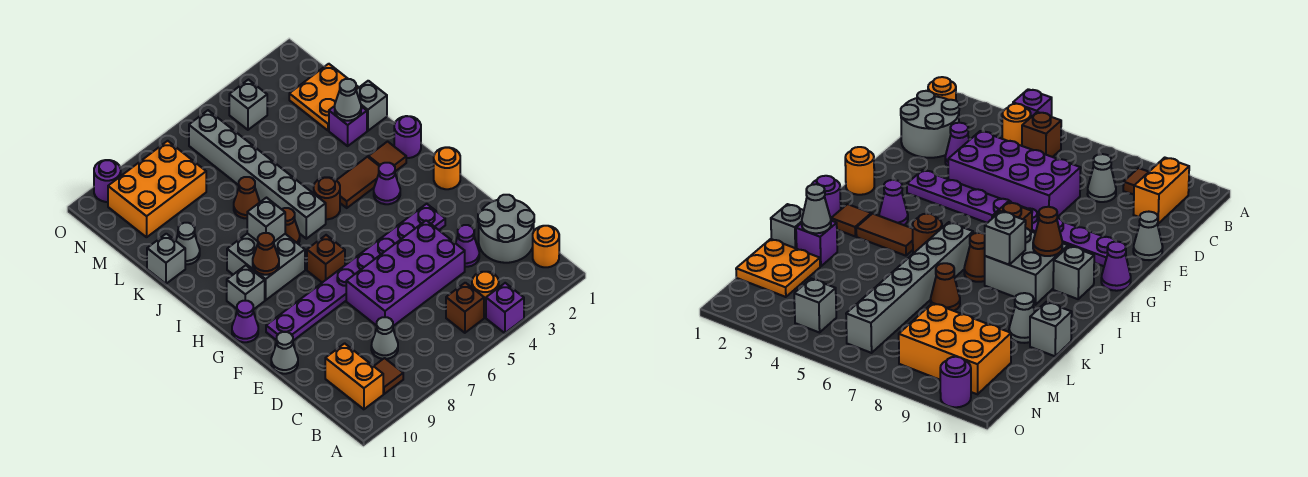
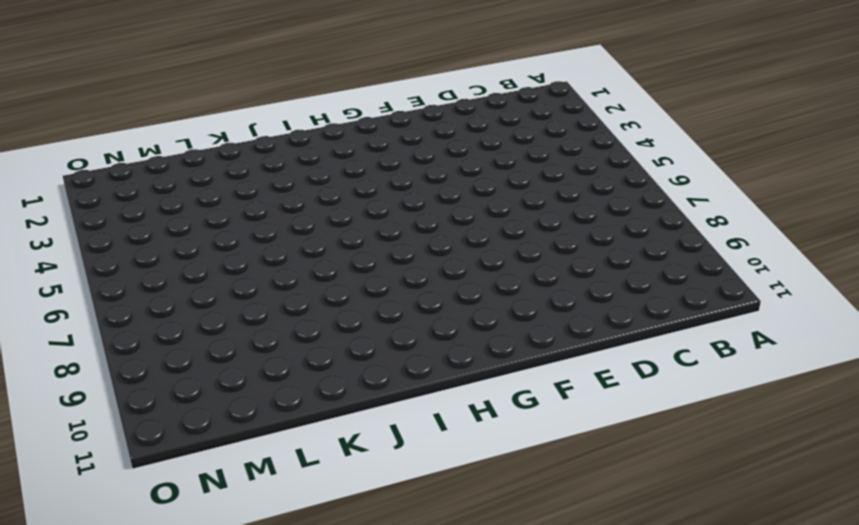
none -> purple 1x1 brick [486,283,524,333]
none -> orange 1x1 round brick [533,226,559,267]
none -> orange 1x1 round brick [472,272,499,313]
none -> brown 1x1 brick [446,283,484,333]

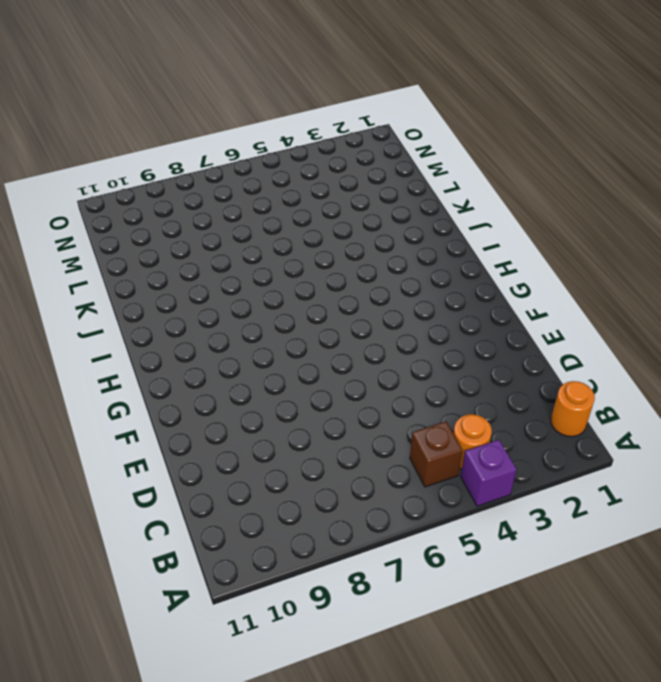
none -> brown 1x1 tile [374,358,403,394]
none -> orange 1x2 brick [325,343,383,409]
none -> grey 2x2 round brick [478,195,534,263]
none -> grey 1x1 cone [371,317,398,359]

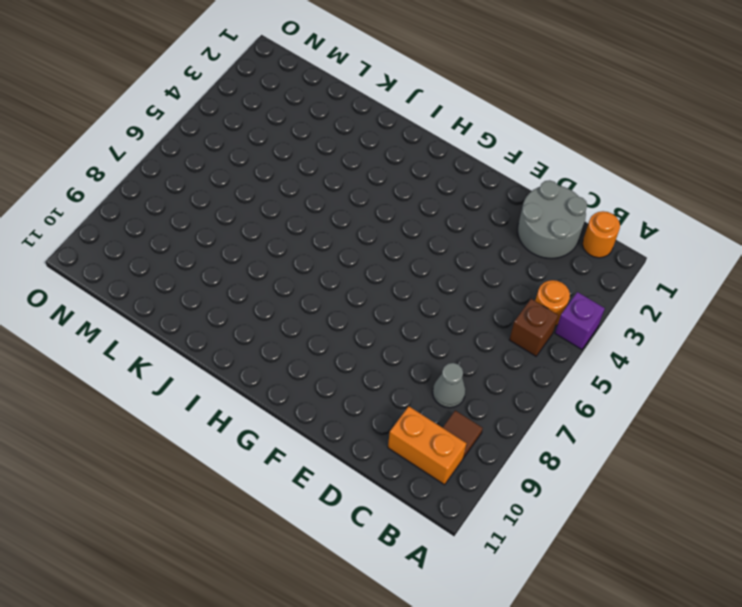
none -> purple 1x1 cone [456,225,479,267]
none -> purple 2x4 brick [346,220,465,326]
none -> grey 1x1 cone [271,332,298,374]
none -> purple 1x8 plate [266,204,445,341]

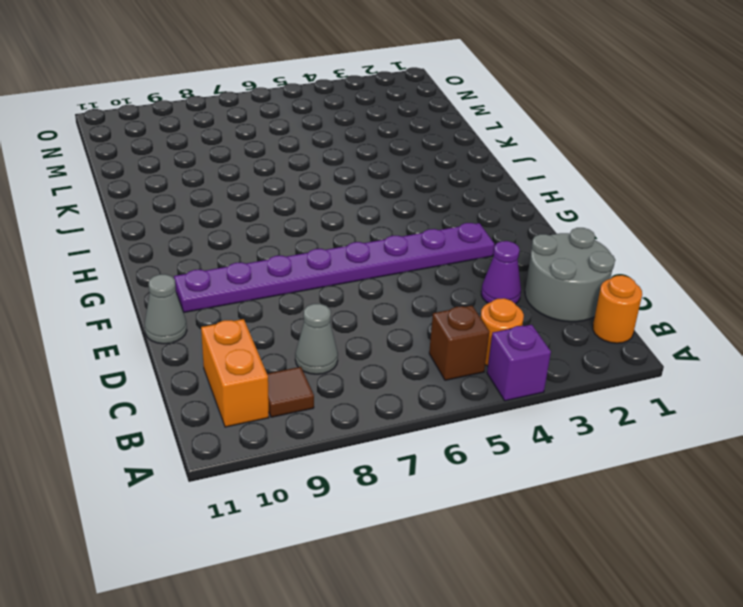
none -> purple 2x4 brick [346,220,465,326]
none -> orange 1x1 round brick [434,147,460,189]
none -> brown 1x1 brick [307,235,345,282]
none -> purple 1x1 cone [232,301,258,342]

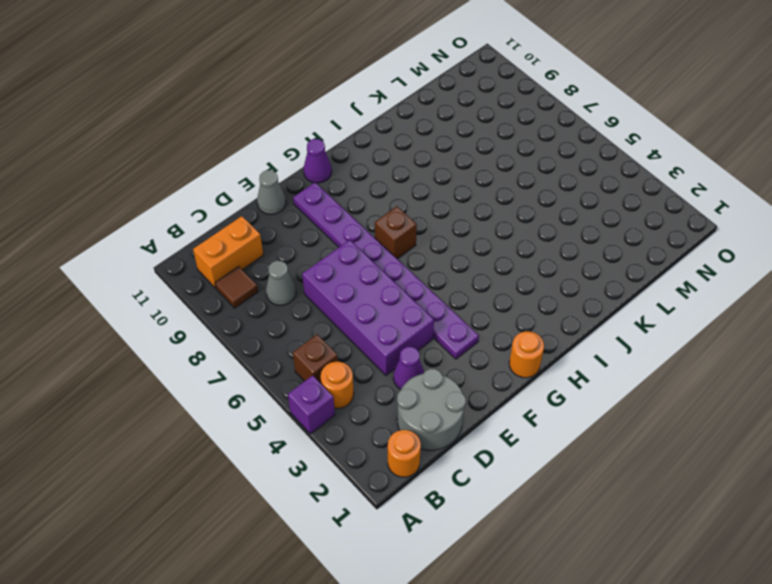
none -> purple 1x1 cone [374,163,400,204]
none -> grey 2x2 brick [227,233,305,300]
none -> grey 1x1 brick [227,265,265,310]
none -> purple 1x1 round brick [394,116,421,158]

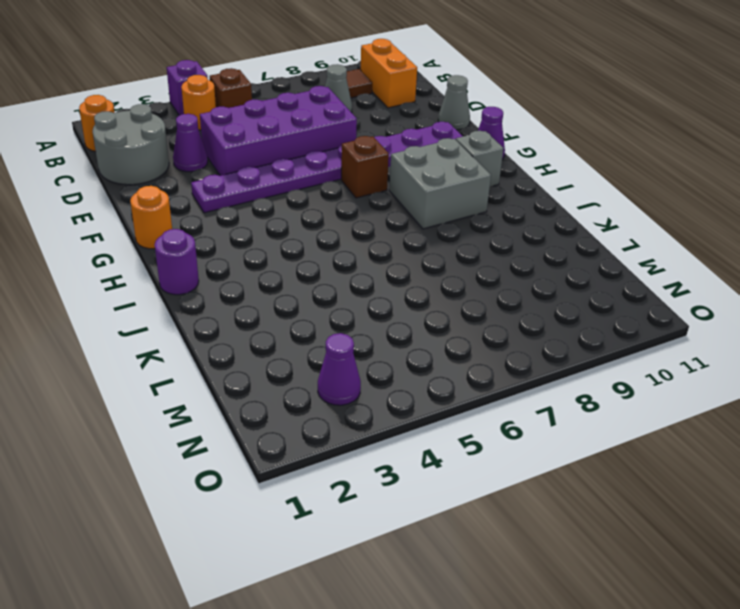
purple 1x1 cone [318,333,361,405] -> purple 1x1 cone moved to [374,163,400,204]
none -> brown 1x1 tile [368,142,406,171]
none -> brown 1x2 tile [337,157,379,208]
none -> brown 1x1 round brick [314,177,340,219]
none -> grey 1x6 brick [189,110,326,239]

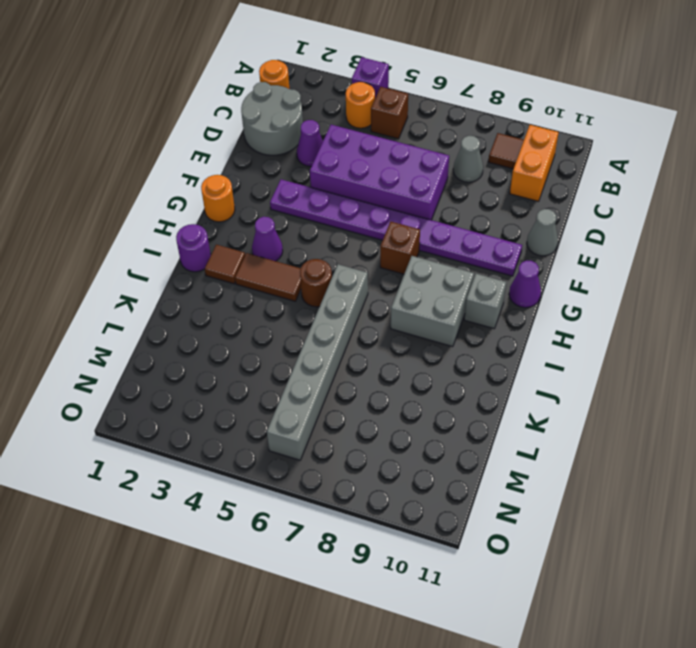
none -> brown 1x1 cone [282,208,300,244]
none -> grey 1x1 brick [356,81,387,131]
none -> purple 1x1 brick [329,106,367,146]
none -> brown 1x1 cone [234,177,260,219]

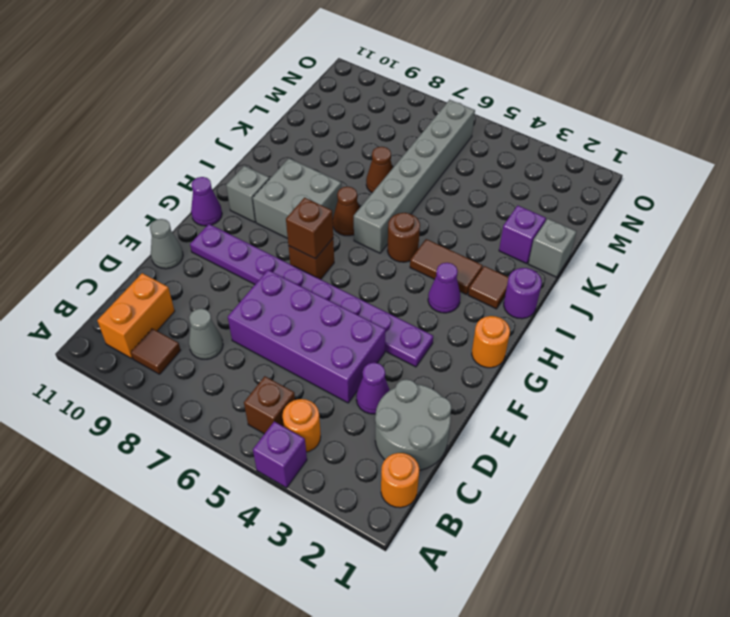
brown 1x1 brick [286,198,333,259] -> none
none -> grey 1x1 cone [176,223,200,264]
none -> grey 1x1 brick [147,234,185,284]
none -> orange 2x2 plate [289,64,359,130]
none -> orange 2x3 brick [108,141,206,237]

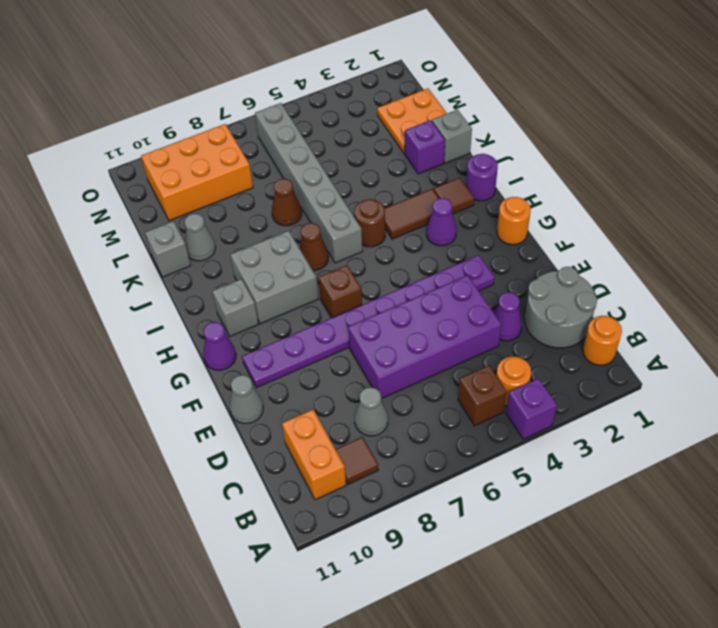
none -> grey 1x1 brick [229,80,267,130]
none -> purple 1x1 round brick [94,160,121,202]
none -> brown 1x1 cone [253,233,279,275]
none -> grey 1x1 brick [247,198,285,242]

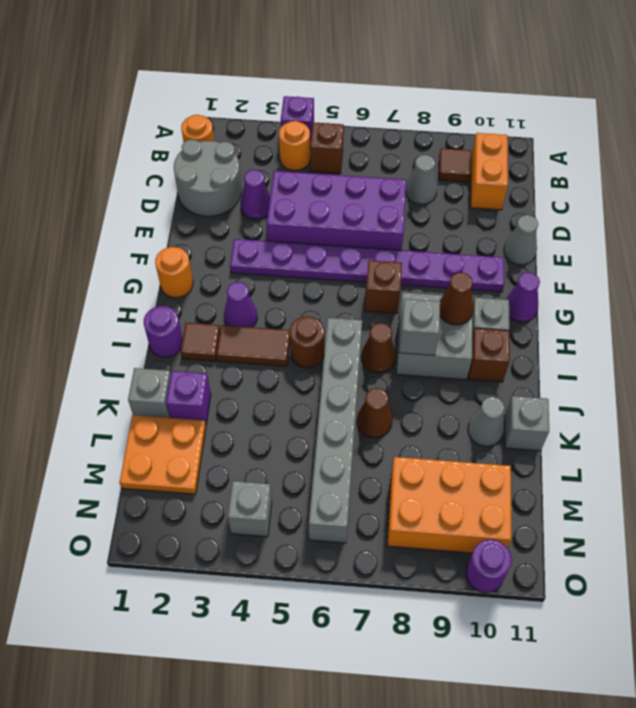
brown 1x1 brick [468,328,510,382] -> none
none -> grey 1x1 cone [335,79,361,121]

